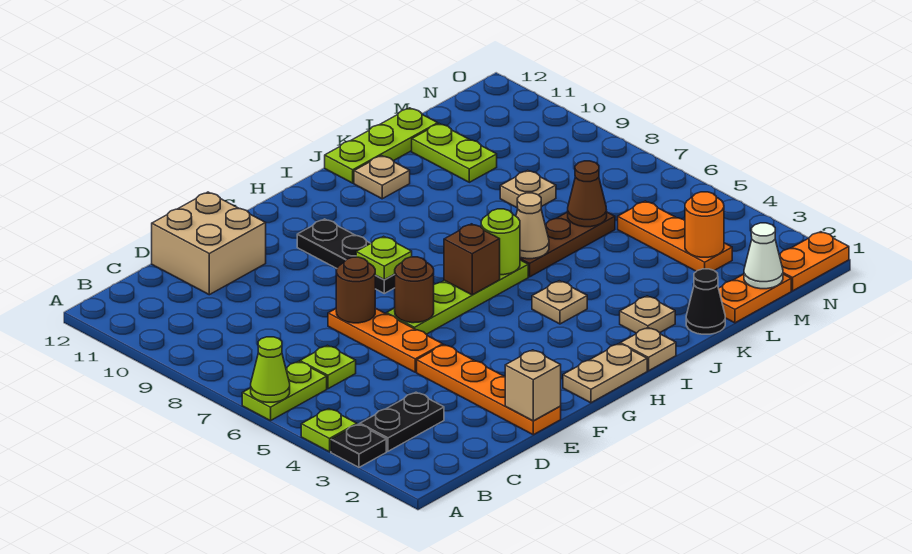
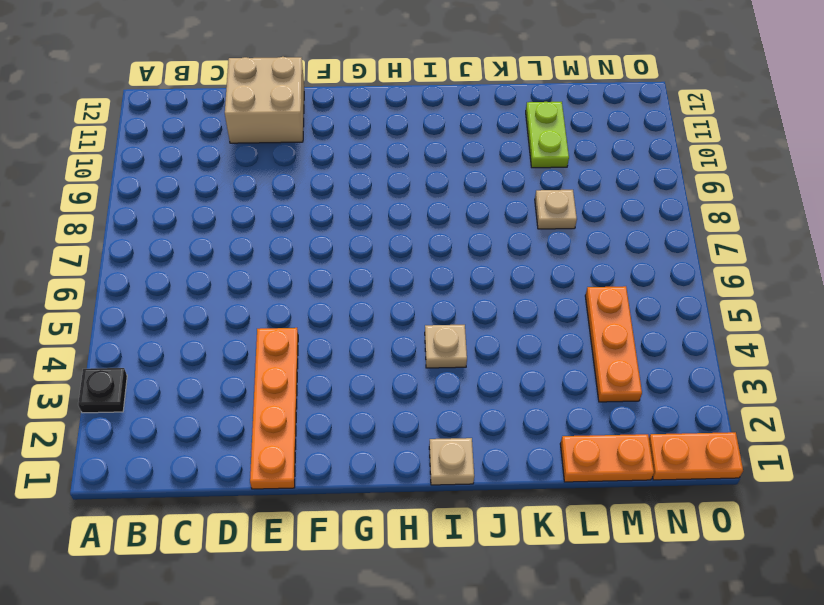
none -> lime 1x1 plate [301,409,357,452]
none -> lime 1x2 plate [242,361,327,421]
none -> black 1x2 plate [360,392,444,451]
none -> lime 1x1 plate [300,345,356,389]

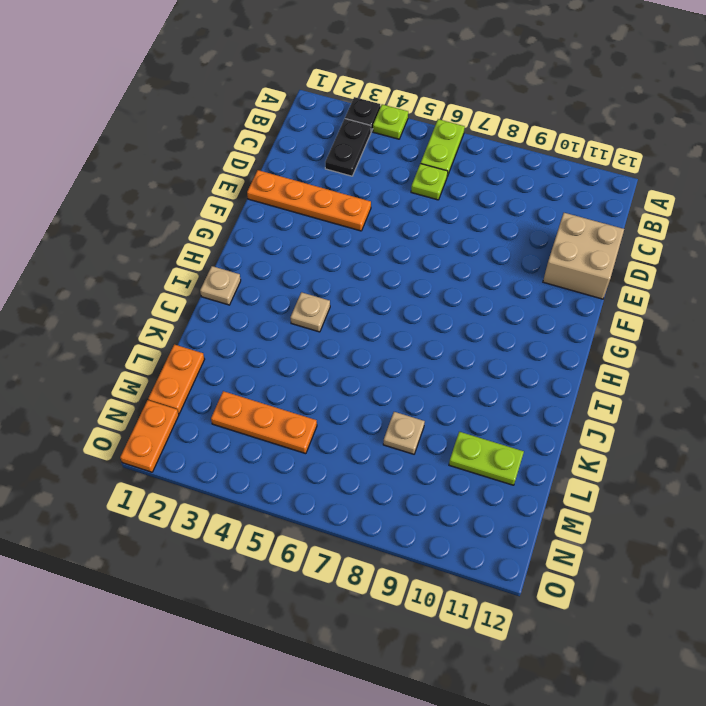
none -> orange 1x3 plate [328,308,443,372]
none -> lime 1x4 plate [386,260,528,334]
none -> tan 1x2 plate [563,344,647,403]
none -> black 1x3 plate [297,219,395,293]

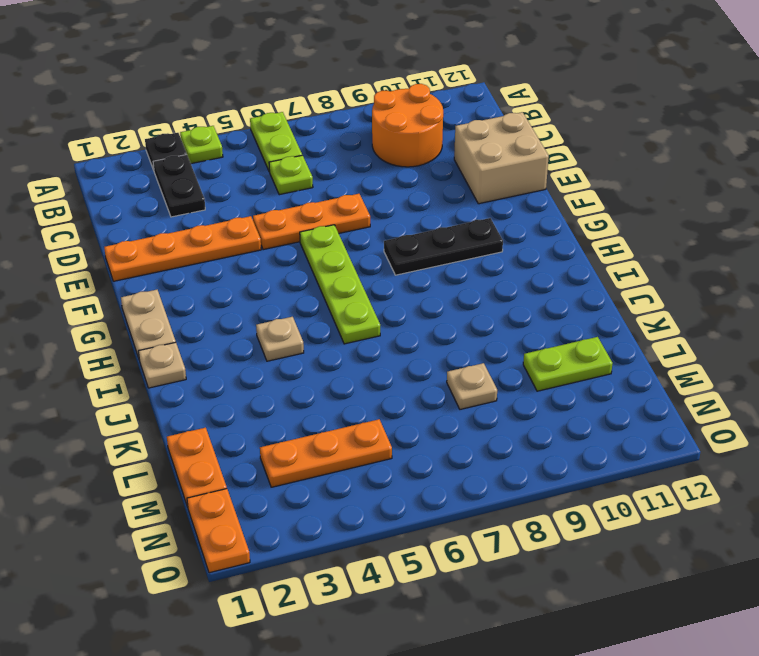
orange 2x2 round brick [372,84,443,167] -> none
none -> tan 1x1 plate [620,296,675,333]
none -> brown 1x3 plate [520,212,615,277]
none -> tan 1x1 plate [354,156,410,199]
none -> lime 1x3 plate [325,108,438,183]

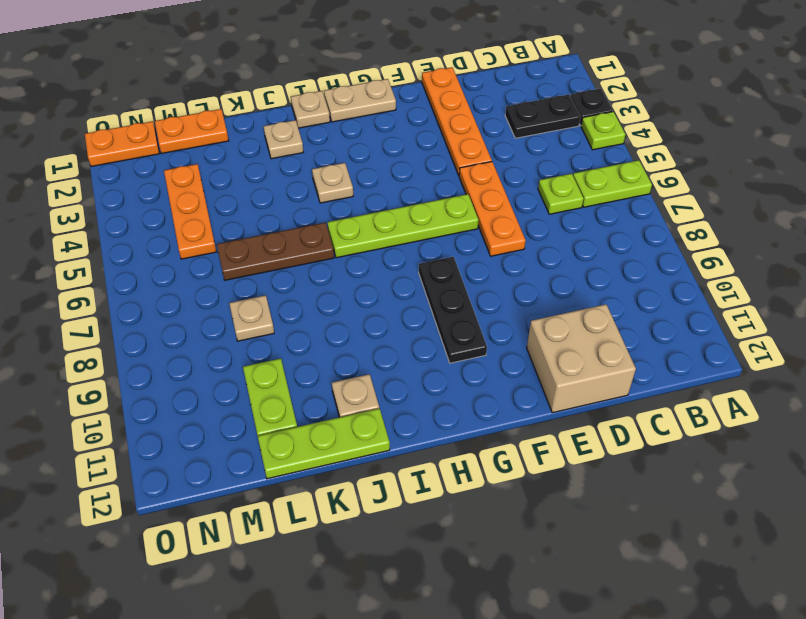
none -> black 1x1 cone [686,269,725,334]
none -> lime 1x1 cone [251,337,290,402]
none -> tan 1x1 brick [505,350,561,421]
none -> brown 1x1 round brick [336,257,376,323]

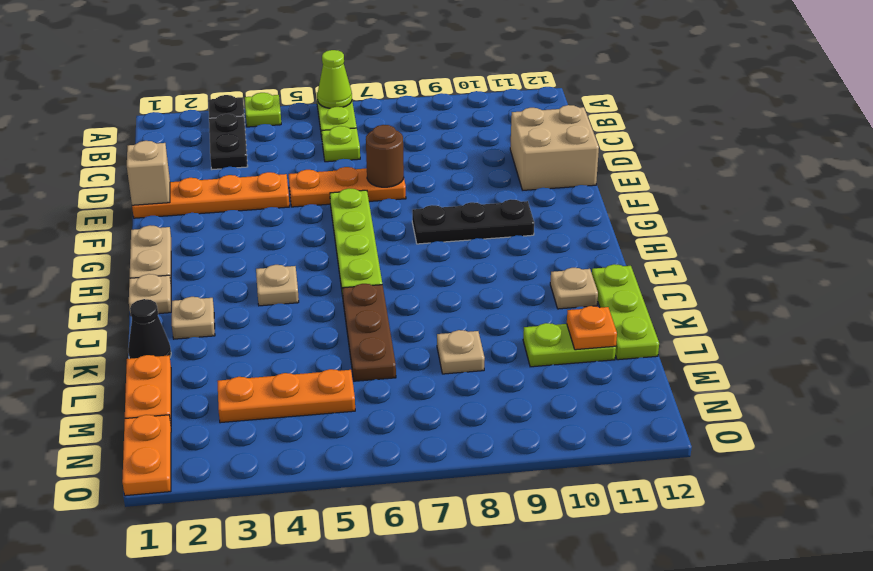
orange 1x1 plate [567,306,617,350] -> none
none -> brown 1x1 round brick [394,257,434,323]
none -> lime 1x1 plate [356,236,412,280]
none -> brown 1x1 brick [444,224,500,295]
none -> lime 1x1 round brick [481,209,520,275]

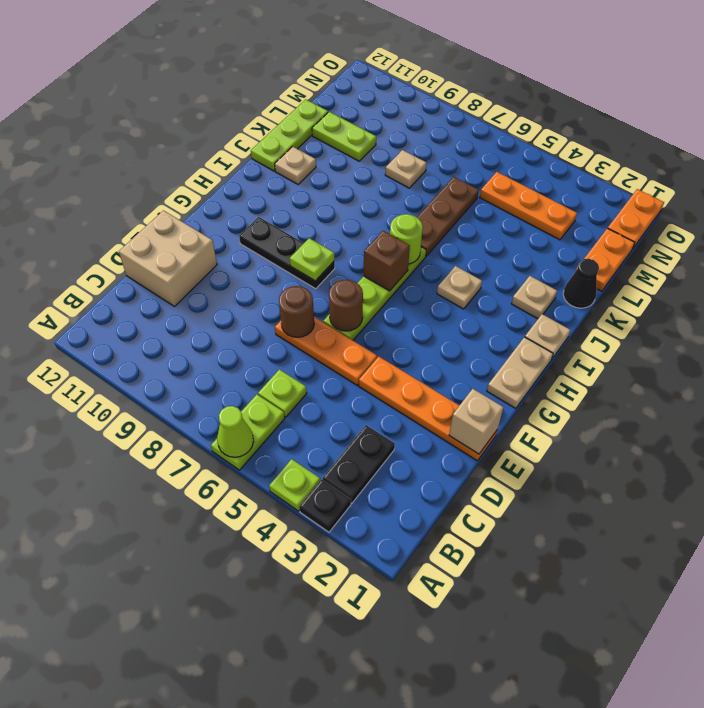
none -> tan 1x1 cone [516,193,549,259]
none -> brown 1x1 cone [568,161,607,227]
none -> white 1x1 cone [744,223,783,289]
none -> orange 1x1 round brick [685,192,724,257]

